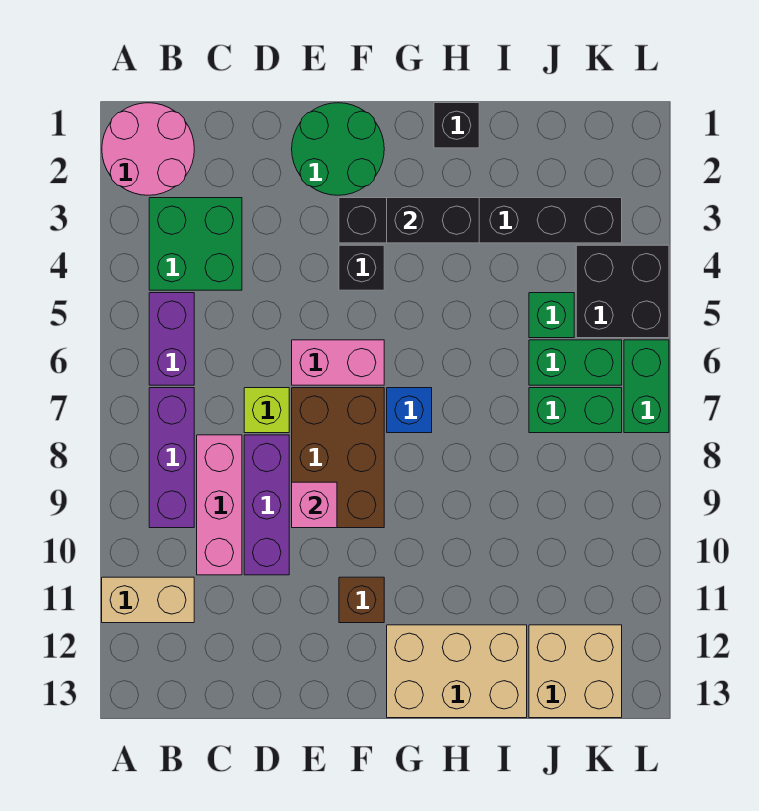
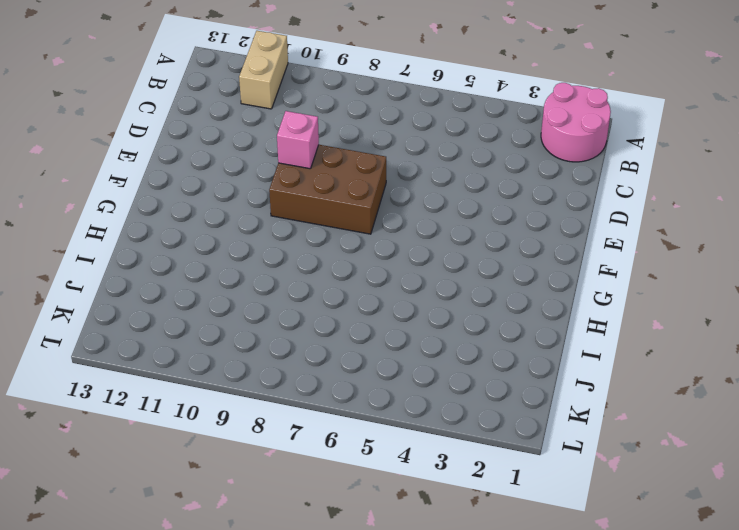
none -> green 2x2 brick [149,198,242,290]
none -> purple 1x2 brick [149,293,194,385]
none -> purple 1x3 brick [149,388,194,528]

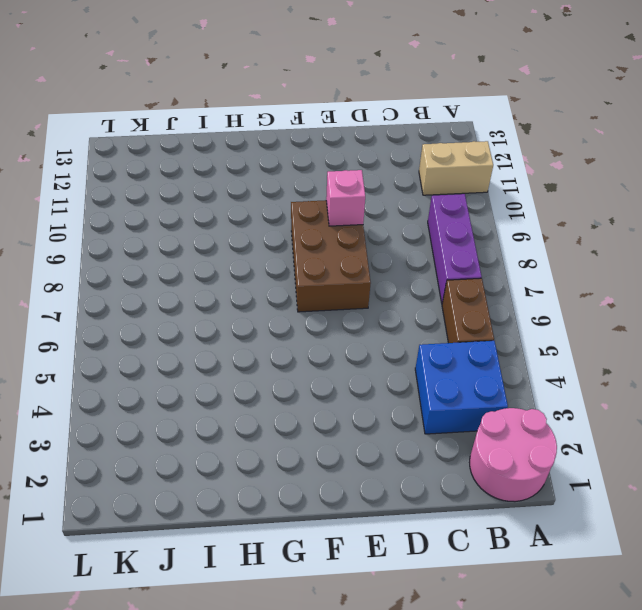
blue 2x2 brick [415,341,508,434] -> green 2x2 brick [149,198,242,290]
brown 1x2 brick [442,278,494,343] -> purple 1x2 brick [149,293,194,385]
none -> pink 1x3 brick [197,435,242,575]
none -> lime 1x1 brick [244,388,289,433]
none -> purple 1x3 brick [244,435,289,575]

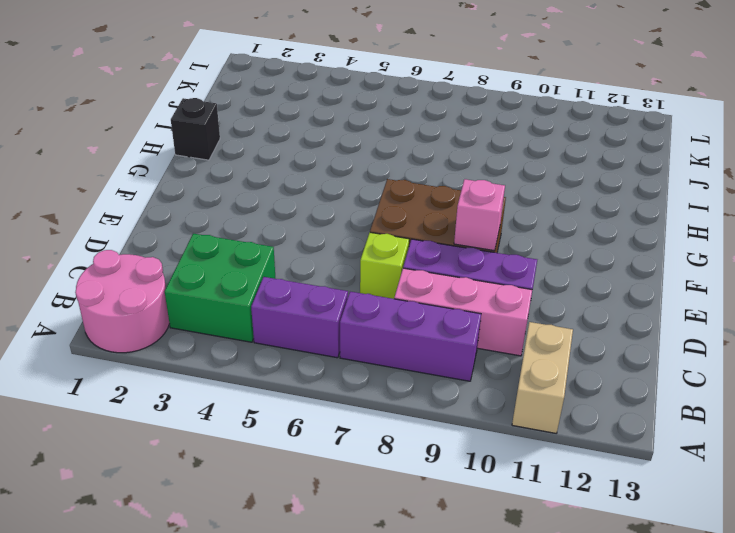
none -> green 2x2 round brick [292,103,384,195]
none -> pink 1x2 brick [292,340,384,385]
none -> black 1x6 brick [339,198,622,243]

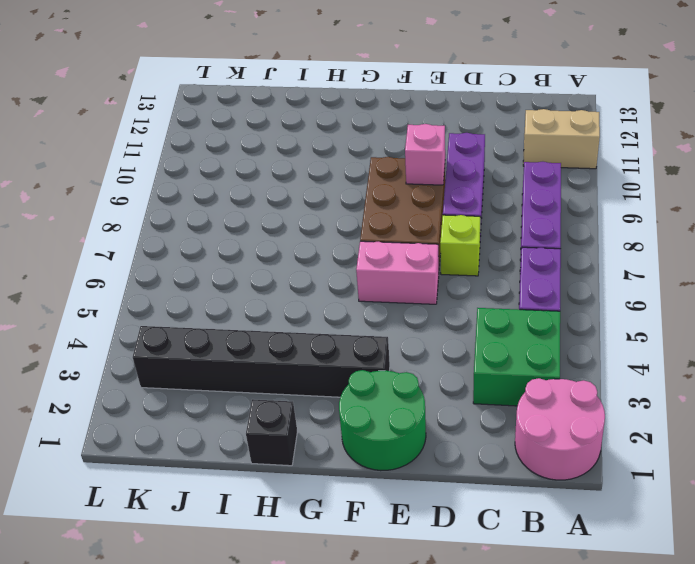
none -> pink 1x3 brick [197,435,242,575]
none -> black 1x1 brick [339,245,384,290]
none -> brown 1x1 brick [339,577,384,623]

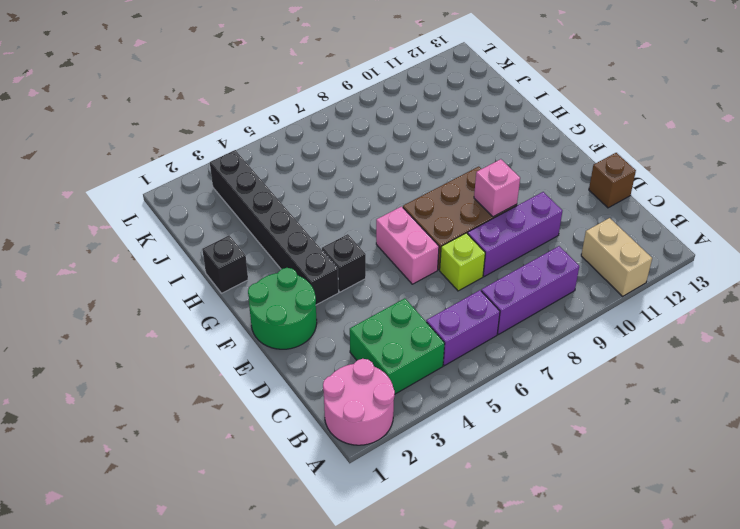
brown 1x1 brick [589,153,636,208] -> brown 1x1 brick moved to [339,577,384,623]
none -> pink 1x3 brick [197,435,242,575]
none -> blue 1x1 brick [387,388,432,433]
none -> tan 2x3 brick [387,625,527,718]

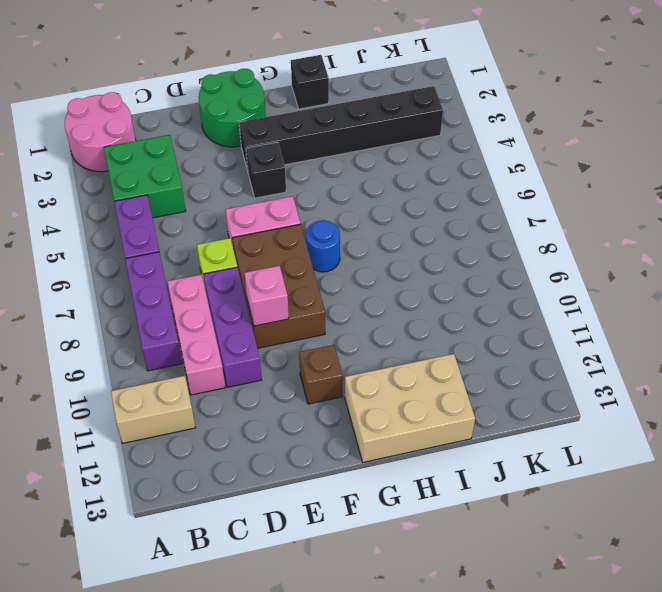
blue 1x1 round brick [306,220,340,272] -> blue 1x1 brick [387,388,432,433]
none -> green 1x1 brick [529,293,574,338]
none -> green 1x2 brick [529,340,622,385]
none -> green 1x2 brick [529,388,622,433]

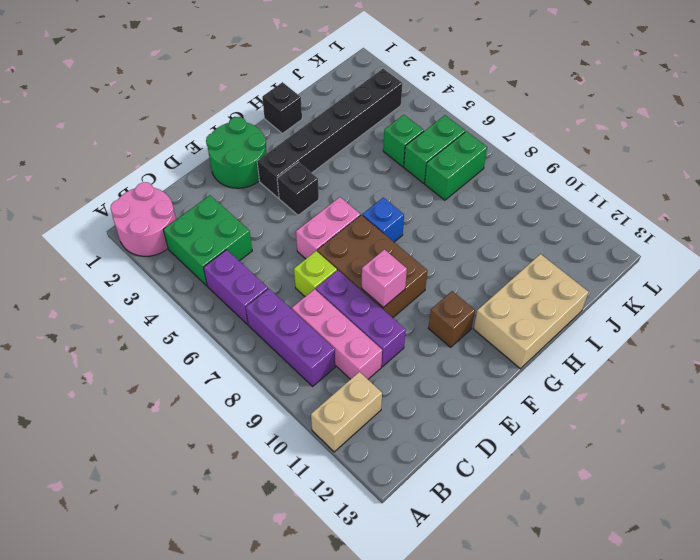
none -> tan 2x2 brick [529,625,622,718]
none -> black 2x2 brick [576,245,669,338]
none -> green 1x2 brick [624,340,669,433]

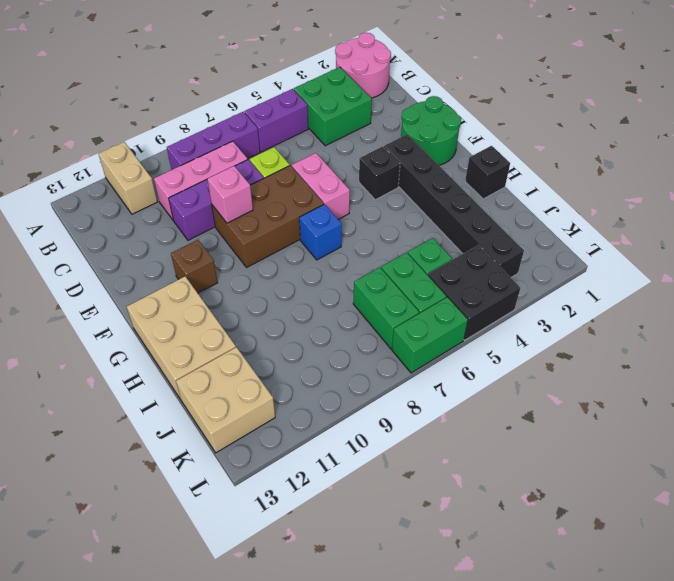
none -> black 1x2 brick [387,198,479,243]

